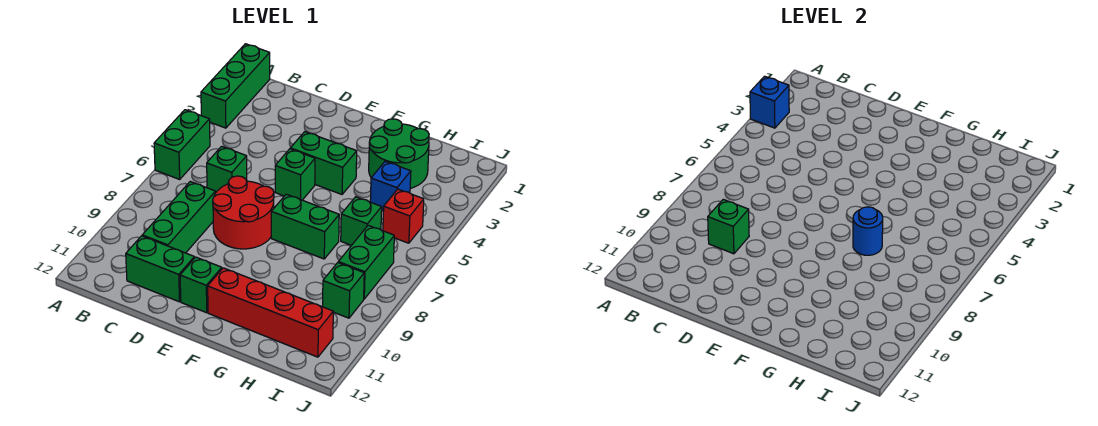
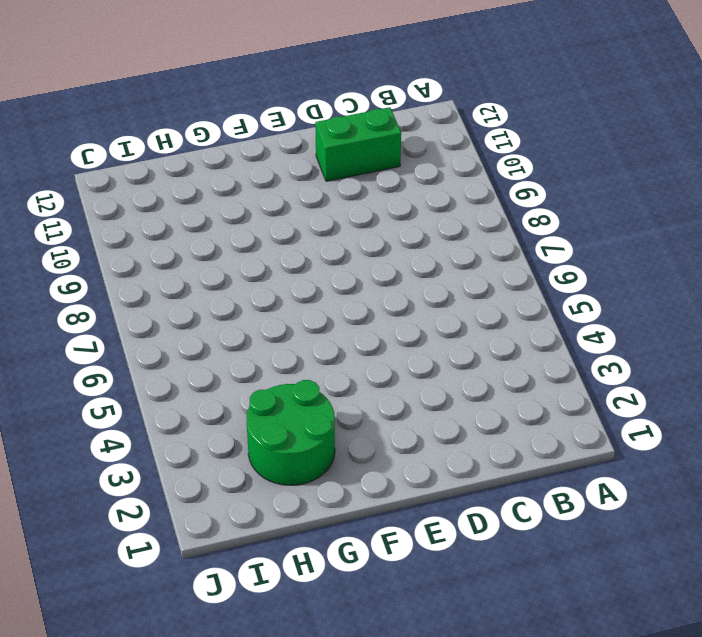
none -> green 1x3 brick [201,44,270,128]
none -> green 1x2 brick [154,110,210,179]
none -> green 1x1 brick [207,146,247,193]

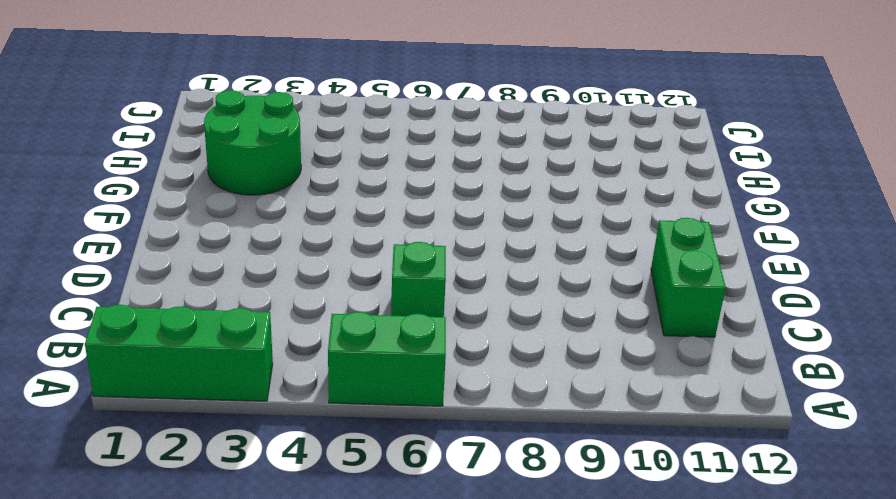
none -> green 1x3 brick [142,182,215,253]
none -> red 2x2 round brick [213,176,274,249]
none -> green 1x2 brick [290,132,357,194]

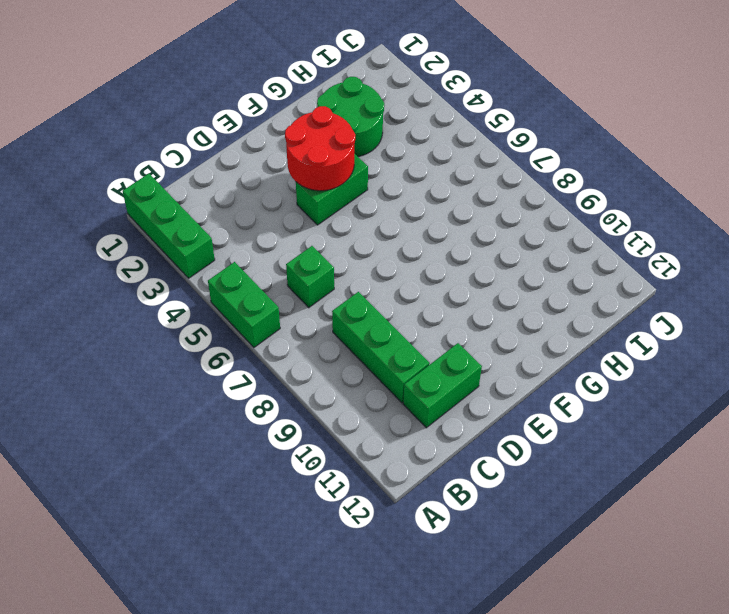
red 2x2 round brick [285,106,355,191] -> red 2x2 round brick moved to [213,176,274,249]
none -> green 1x1 brick [275,149,315,200]
none -> green 1x1 brick [180,257,222,313]
none -> green 1x2 brick [271,194,339,259]

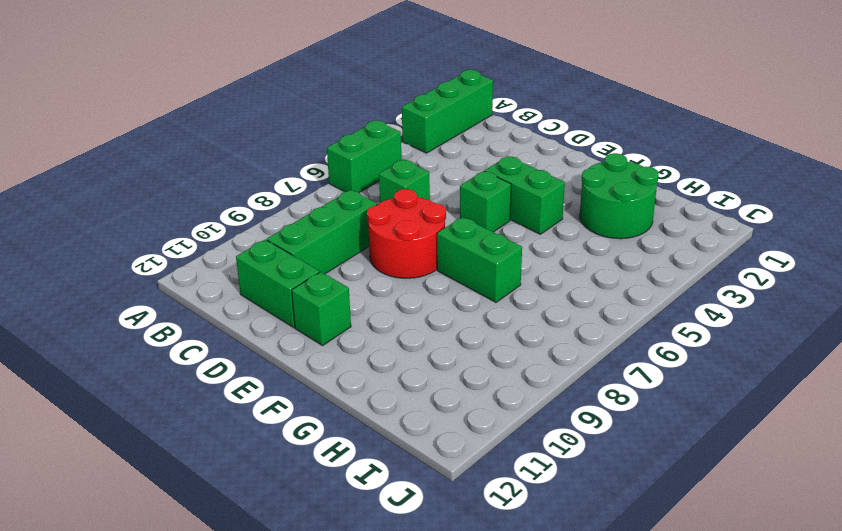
none -> red 1x4 brick [208,268,333,357]
none -> blue 1x1 brick [370,161,411,210]
none -> green 1x1 brick [341,197,382,245]

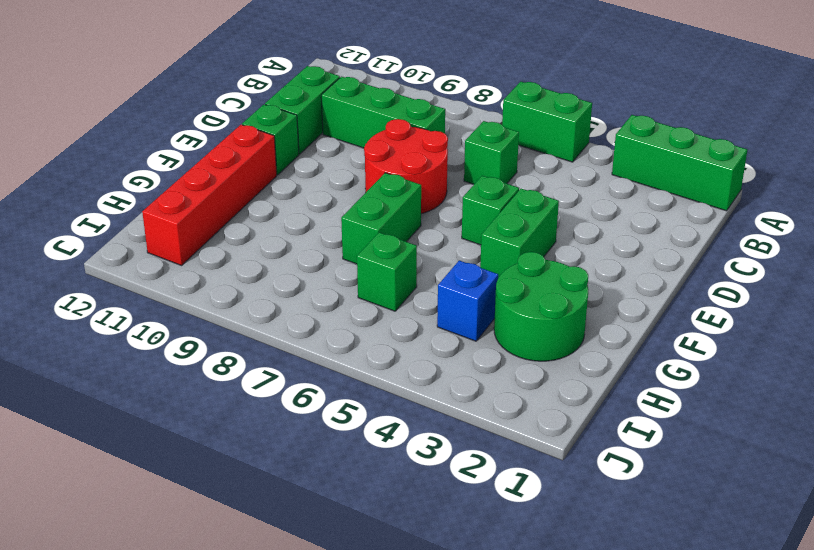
none -> red 1x1 brick [383,189,424,243]
none -> green 1x2 brick [338,225,394,299]
none -> green 1x1 brick [323,263,364,318]

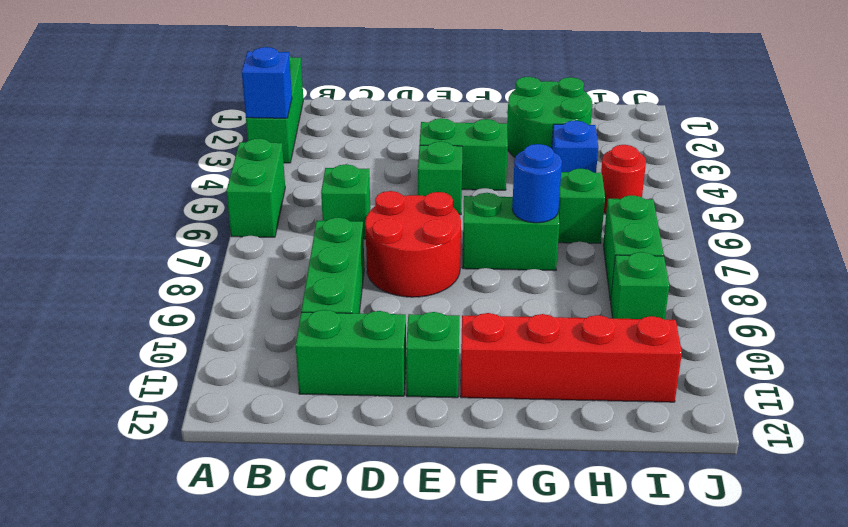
red 1x1 round brick [601,145,646,213] -> red 1x1 brick [383,189,424,243]
none -> green 1x1 brick [708,199,749,254]

